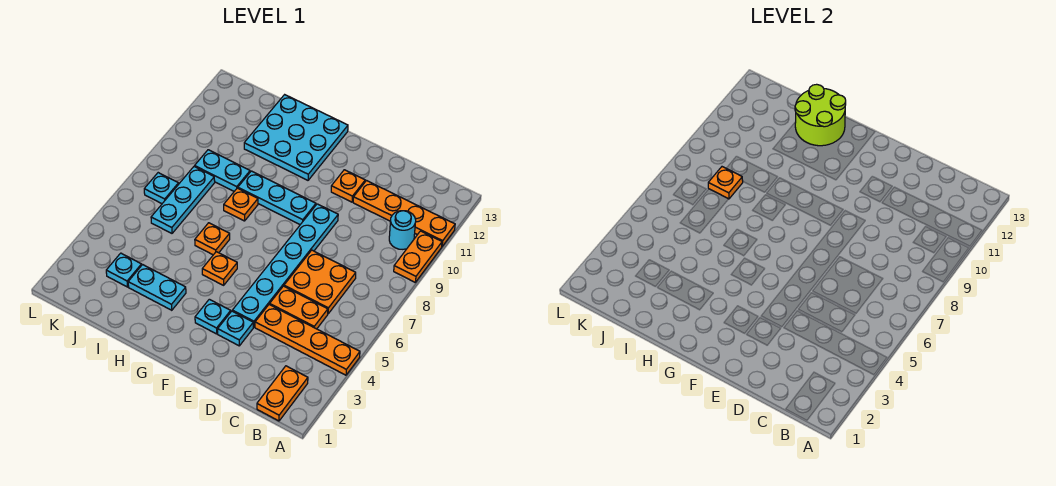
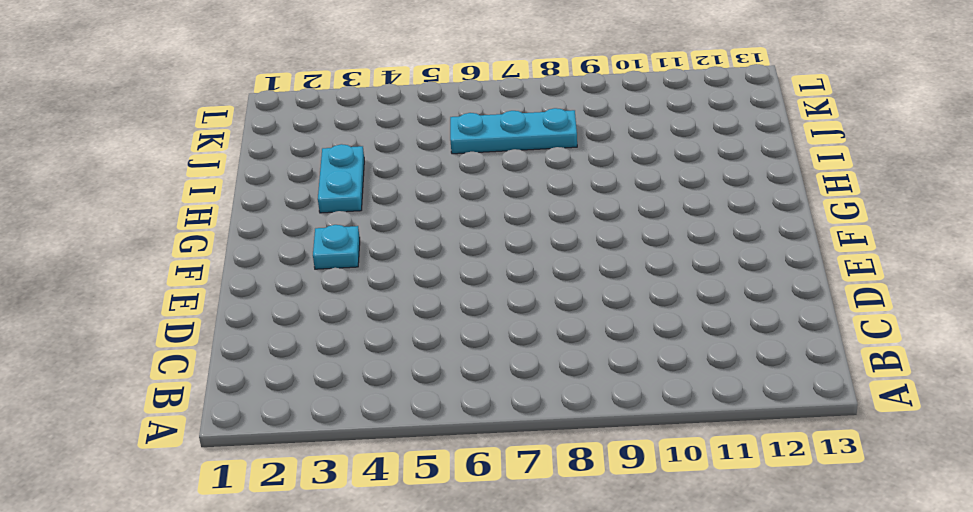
none -> orange 1x4 plate [255,304,360,375]
none -> orange 1x2 plate [394,231,442,282]
none -> orange 1x4 plate [353,181,455,246]

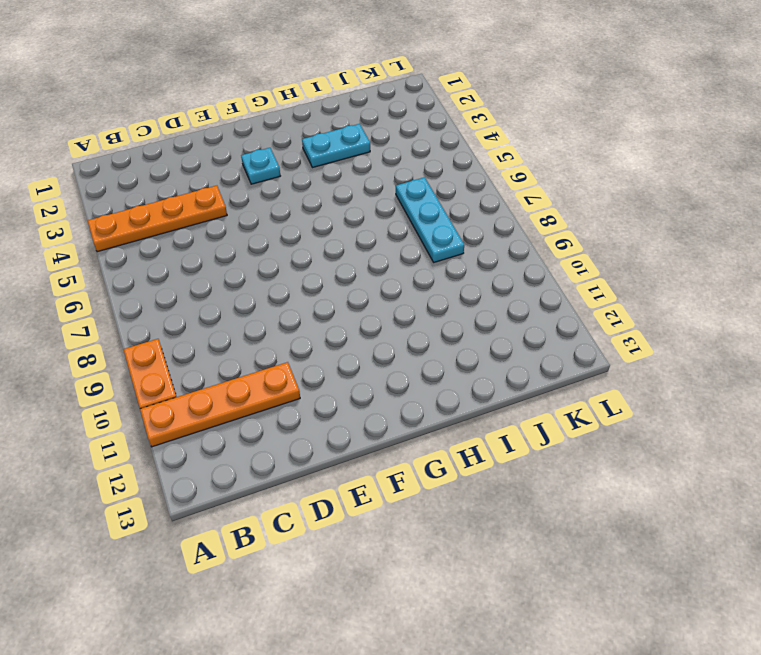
none -> orange 1x2 plate [257,366,308,421]
none -> cyan 1x1 round brick [389,211,416,249]
none -> orange 1x2 plate [270,286,328,329]

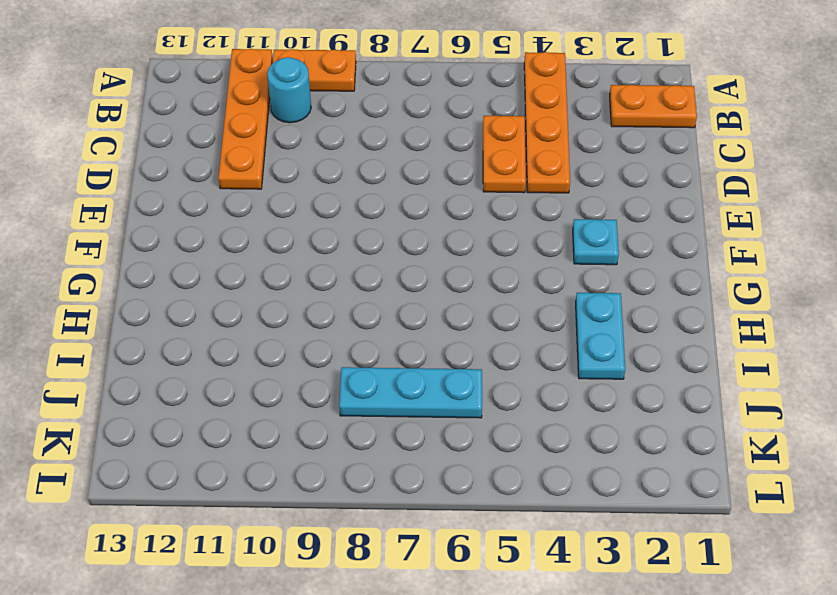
none -> orange 2x2 plate [284,250,356,314]
none -> cyan 1x1 plate [218,311,253,346]
none -> cyan 1x6 plate [232,204,338,327]

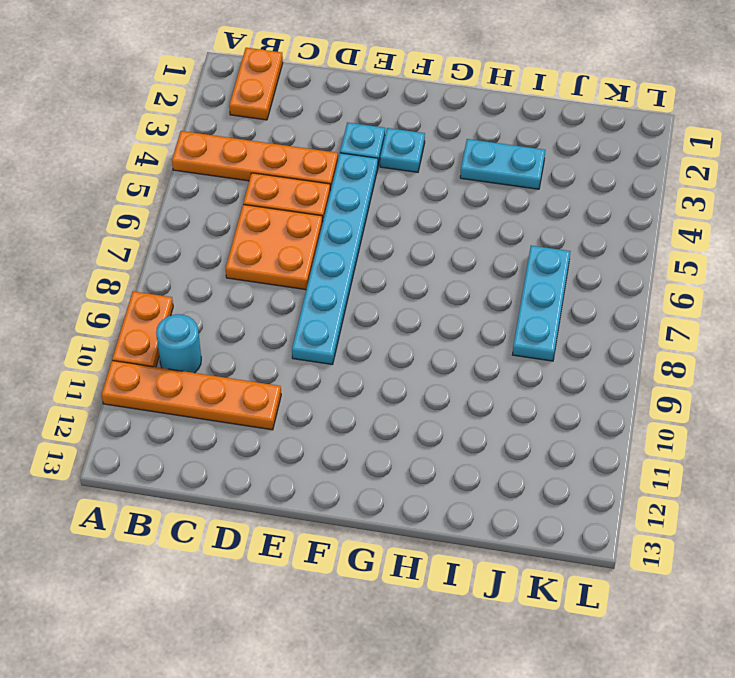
none -> orange 1x1 plate [331,170,365,202]
none -> cyan 1x3 plate [238,171,316,225]
none -> orange 1x1 plate [202,252,237,285]

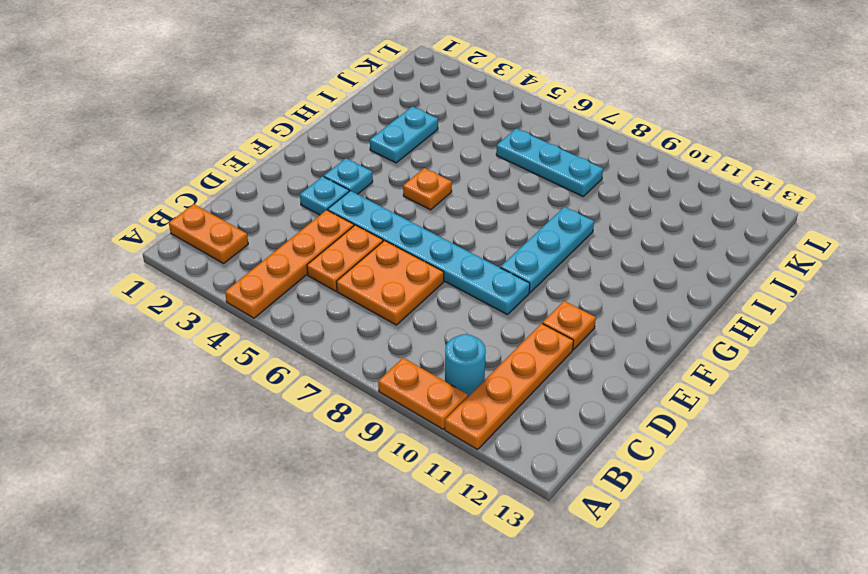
none -> cyan 3x3 plate [244,95,348,180]
none -> orange 1x1 plate [195,223,230,255]
none -> orange 1x1 plate [224,188,258,221]

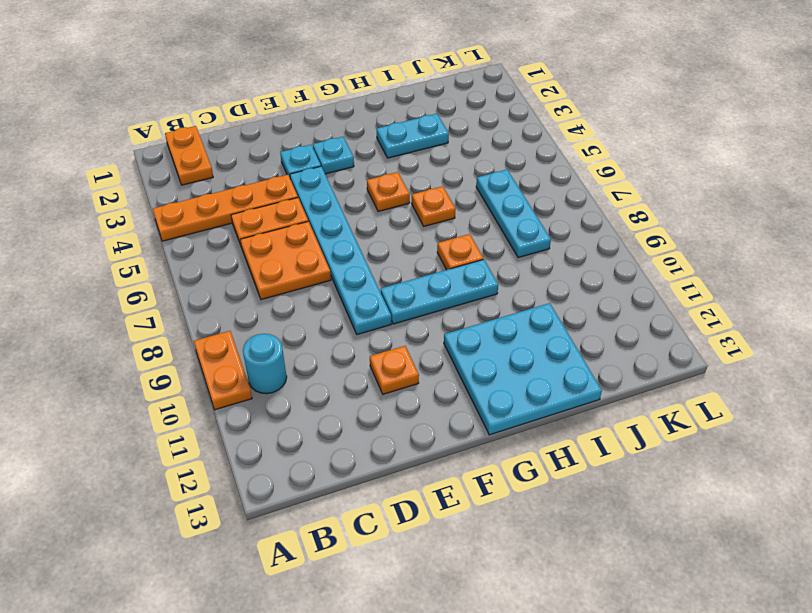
none -> orange 1x4 plate [353,181,455,246]
none -> cyan 1x2 plate [195,150,250,191]
none -> cyan 1x1 plate [106,253,142,287]

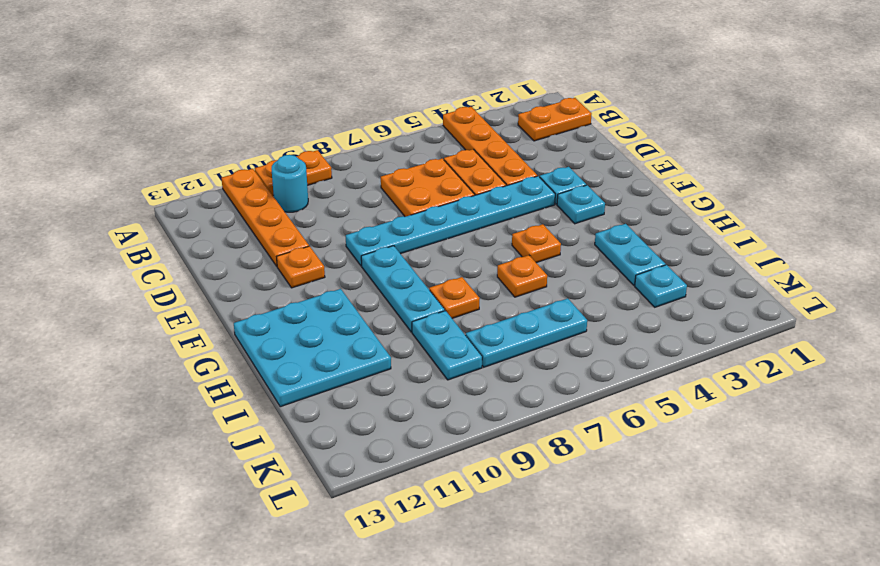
none -> cyan 1x1 plate [144,173,179,204]
none -> lime 2x2 round brick [795,84,846,146]
none -> orange 1x1 plate [708,167,743,199]

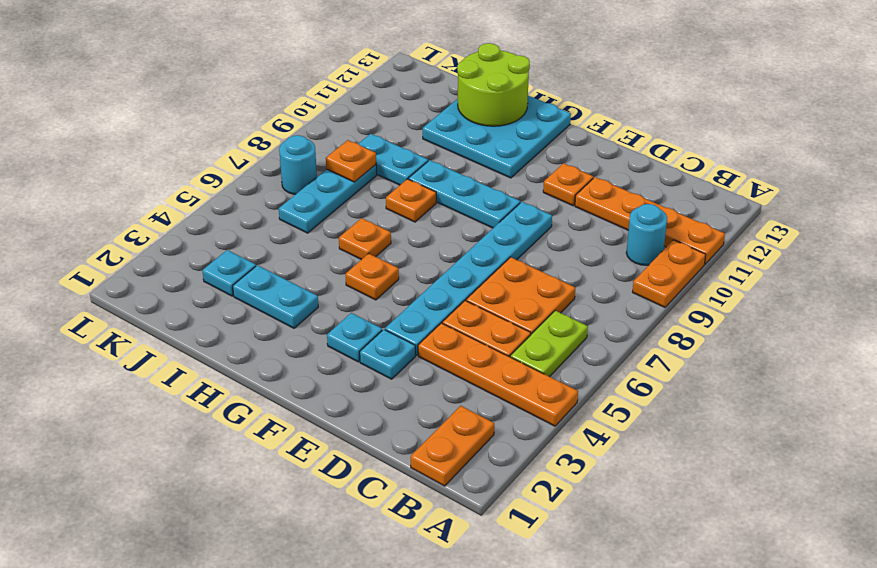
lime 1x2 plate [510,311,588,377] -> none
cyan 1x1 round brick [279,135,317,195] -> cyan 1x1 plate [144,173,179,204]

